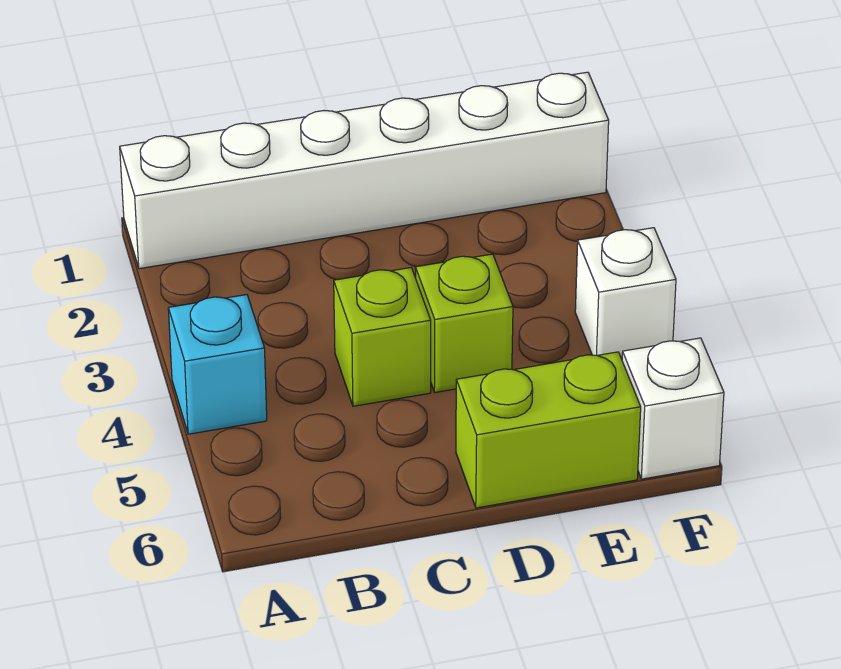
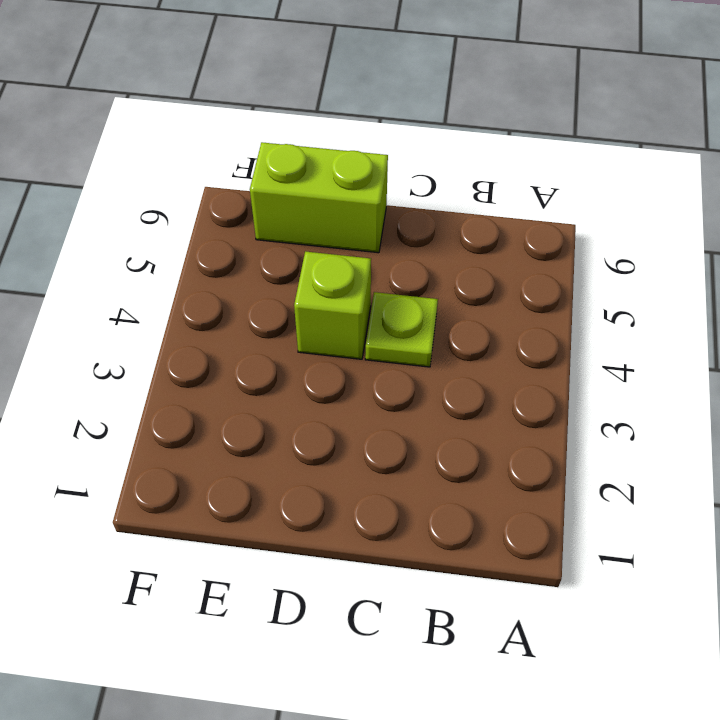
lime 1x1 plate [365,292,438,367] -> lime 1x1 brick [334,268,431,406]
none -> white 1x6 brick [120,72,609,269]
none -> cyan 1x1 brick [168,295,267,434]

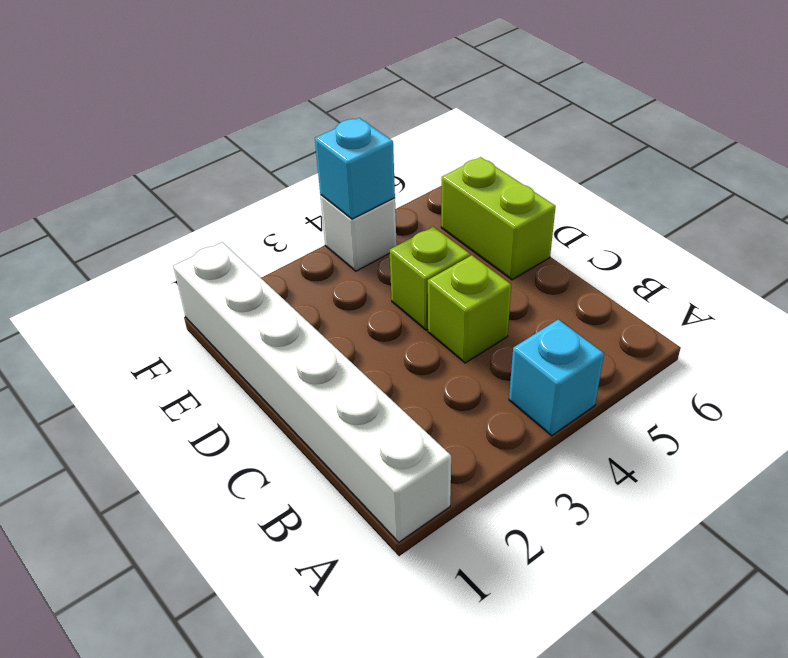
cyan 1x1 brick [315,118,395,219] -> none
none -> white 1x1 brick [622,338,724,479]

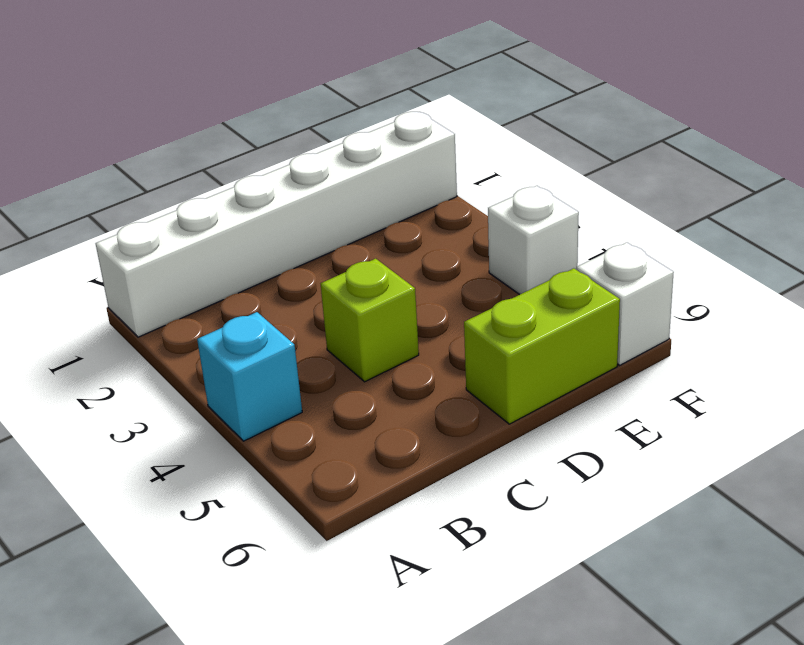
none -> lime 1x1 brick [415,254,513,392]

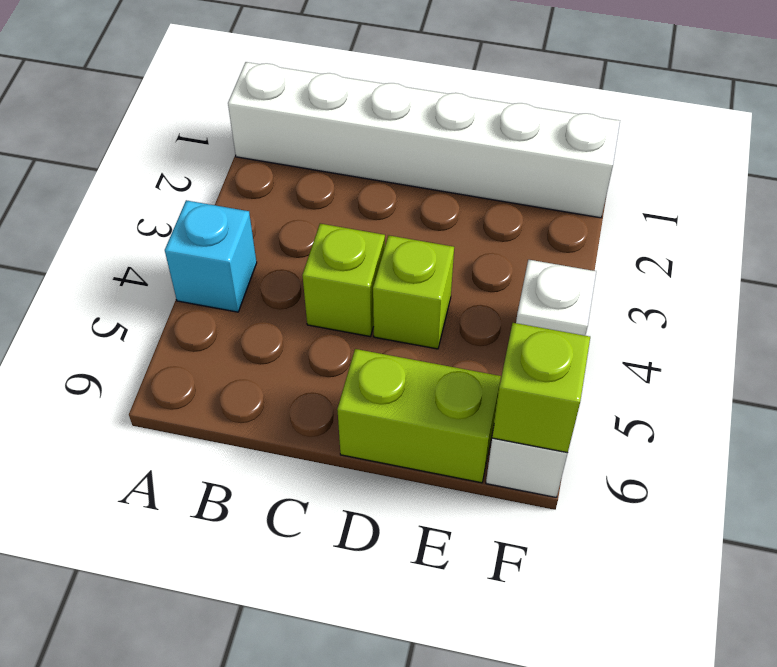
lime 1x1 brick [492,323,590,453] -> none

